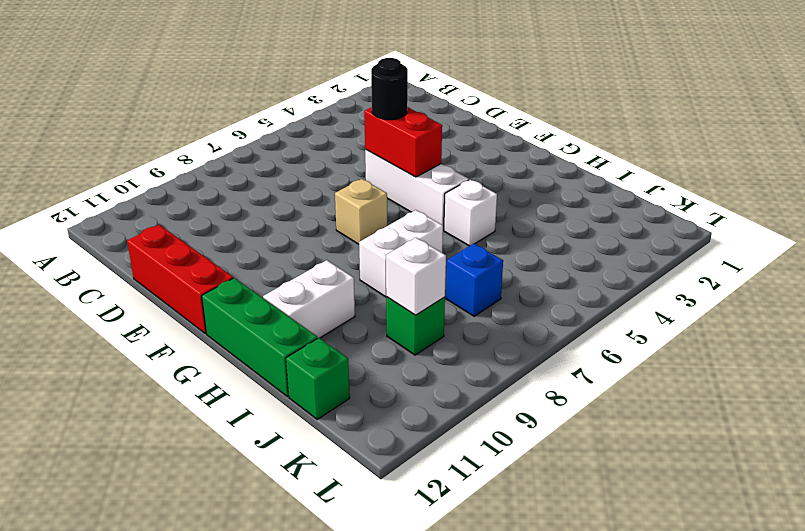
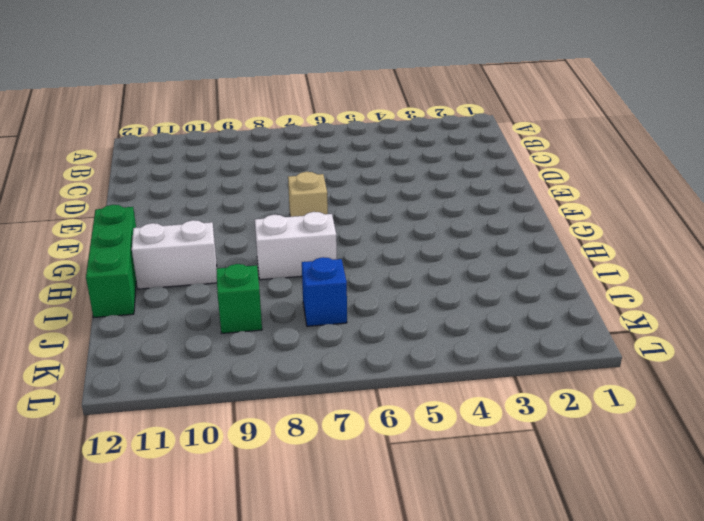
none -> red 1x3 brick [127,225,233,334]
none -> white 1x3 brick [365,150,469,230]
none -> white 1x1 brick [444,180,497,246]

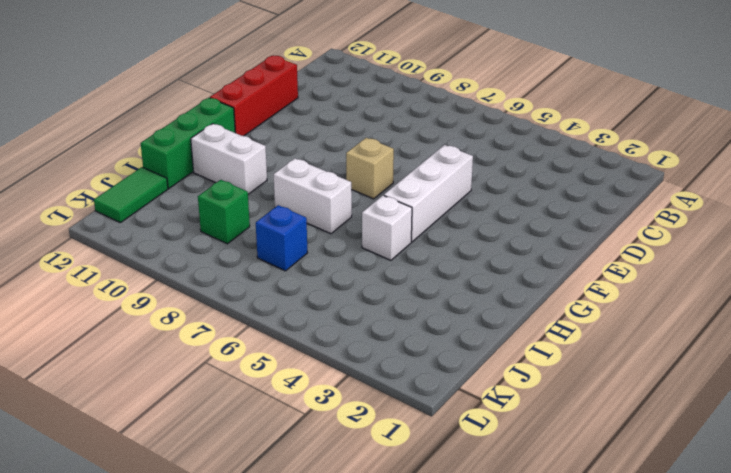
green 1x2 tile [94,167,168,223] -> green 1x1 brick [286,338,350,419]
none -> red 1x2 brick [364,107,442,177]
none -> white 1x1 brick [386,238,446,315]
none -> black 1x1 round brick [371,58,408,120]

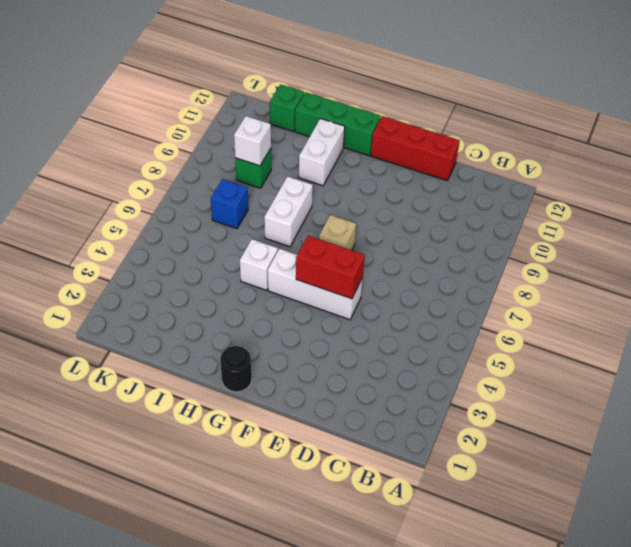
black 1x1 round brick [220,346,252,392] -> black 1x1 round brick moved to [371,58,408,120]

